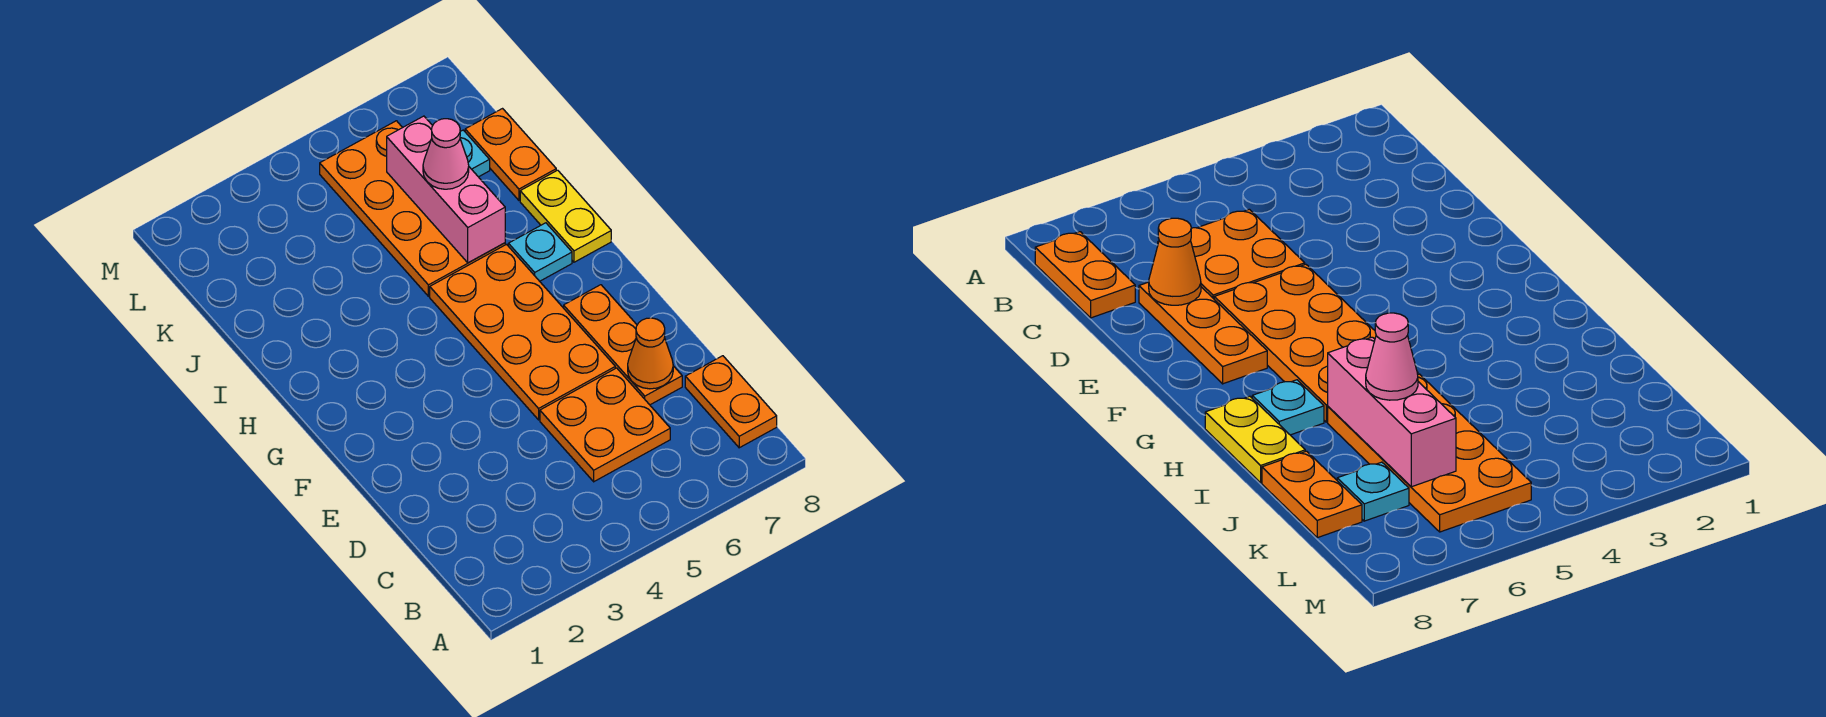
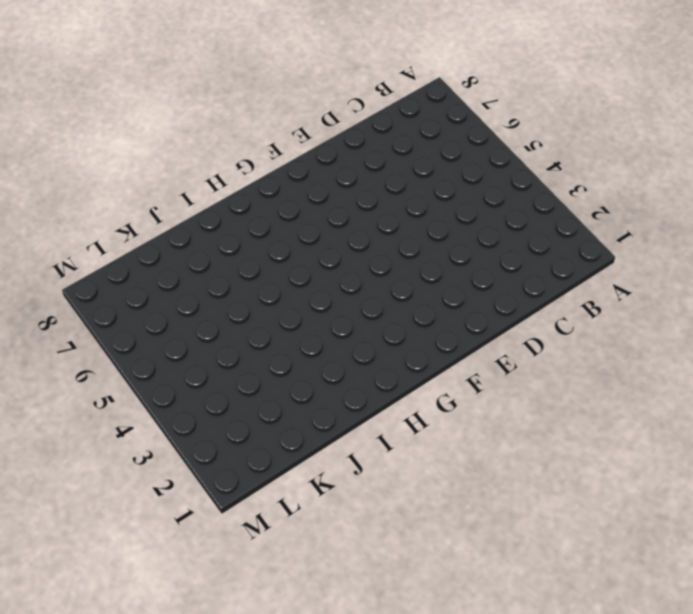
none -> orange 1x2 plate [685,356,777,448]
none -> orange 2x2 plate [540,368,670,482]
none -> orange 1x3 plate [564,285,682,405]

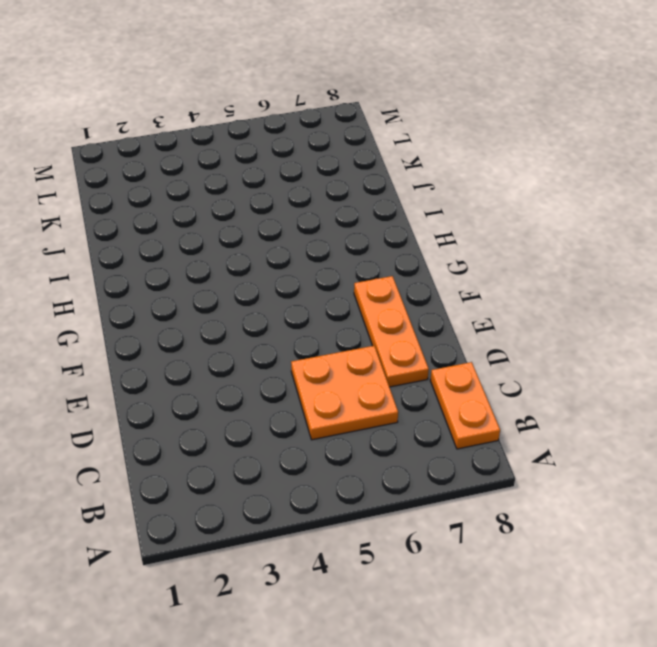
none -> orange 2x4 plate [430,244,615,420]
none -> cyan 1x1 plate [508,223,572,281]
none -> yellow 1x2 plate [520,170,611,262]

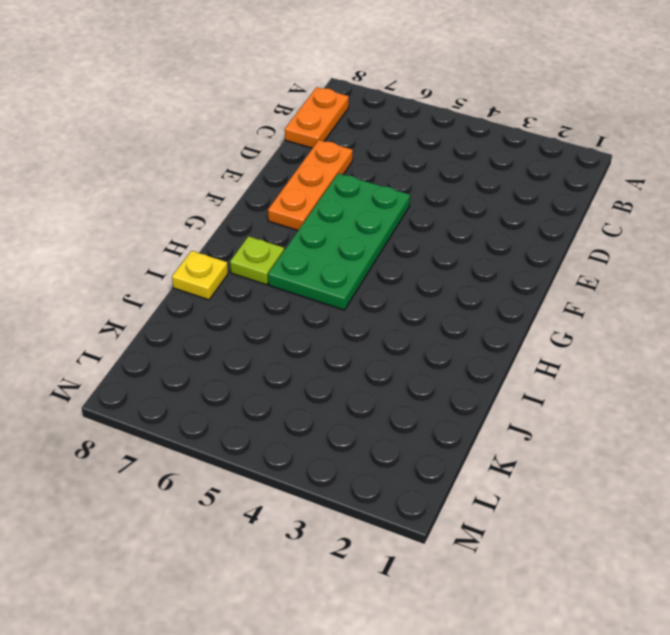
green 2x4 plate [268,173,410,310] -> orange 2x4 plate [430,244,615,420]
lime 1x1 plate [230,236,284,285] -> cyan 1x1 plate [508,223,572,281]
yellow 1x1 plate [172,251,228,300] -> yellow 1x2 plate [520,170,611,262]
none -> orange 2x2 plate [540,368,670,482]
none -> orange 2x4 plate [320,121,505,296]
none -> orange 1x2 plate [465,109,556,200]

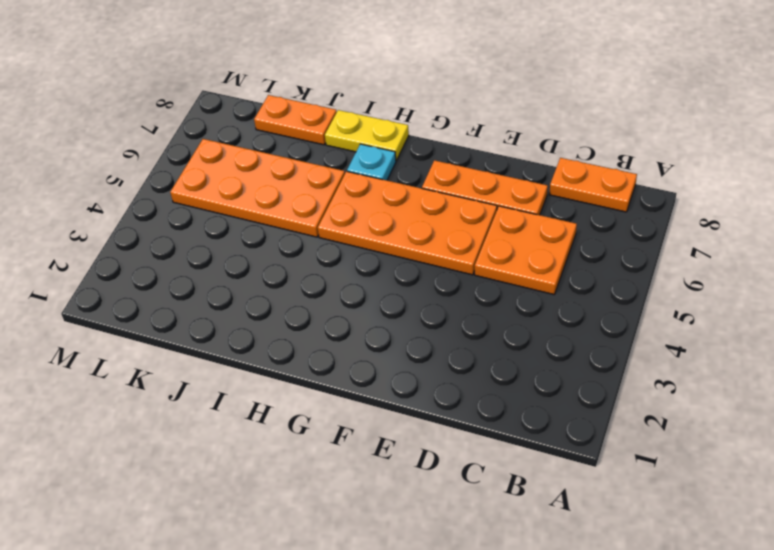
none -> cyan 1x1 plate [460,130,490,177]
none -> orange 1x1 cone [628,318,673,389]
none -> pink 1x3 brick [387,116,505,263]

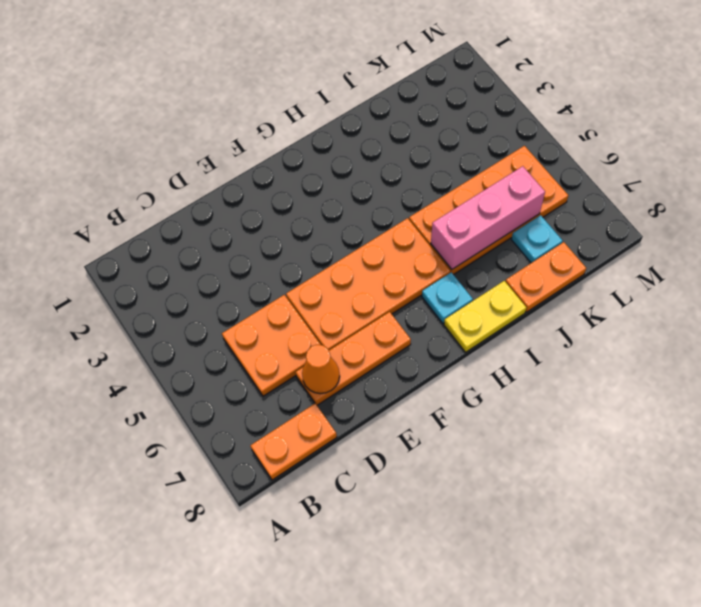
none -> pink 1x1 cone [423,119,469,189]

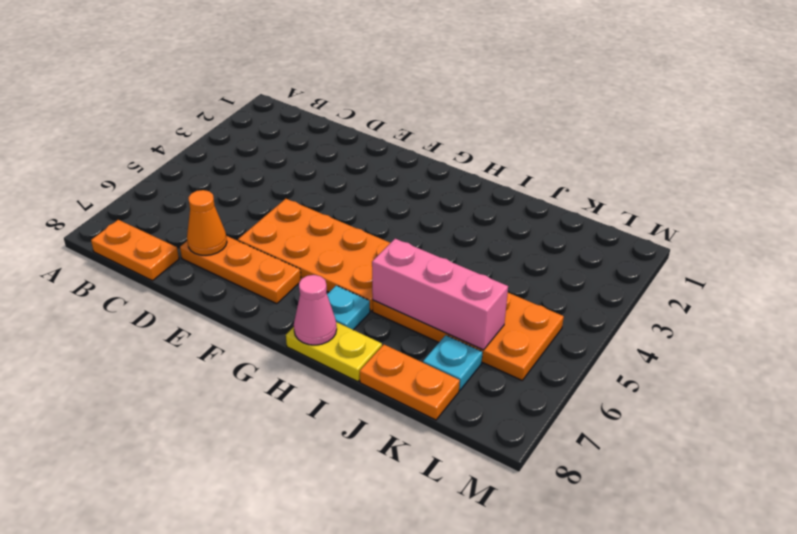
pink 1x1 cone [294,275,337,345] -> pink 1x1 cone moved to [423,119,469,189]
none -> orange 2x2 plate [540,368,670,482]

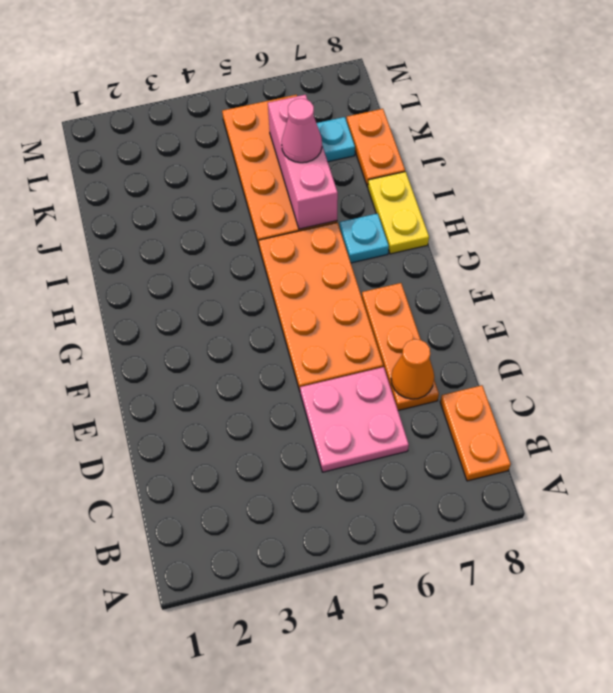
pink 2x2 plate [300,367,409,472] -> orange 2x2 plate [540,368,670,482]

